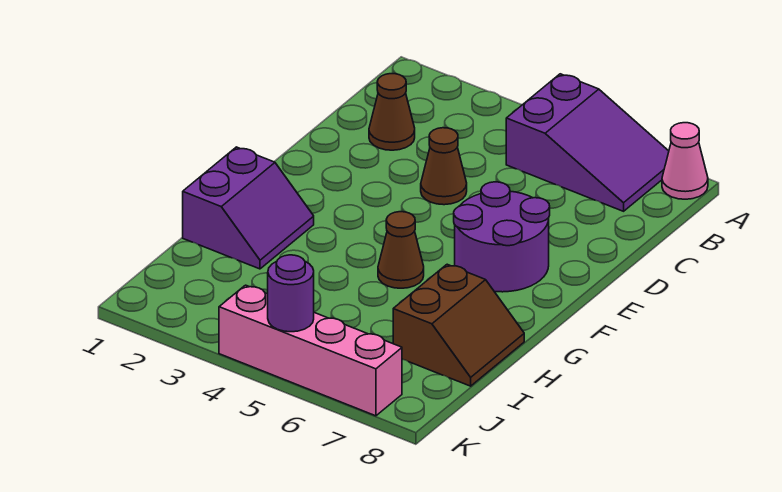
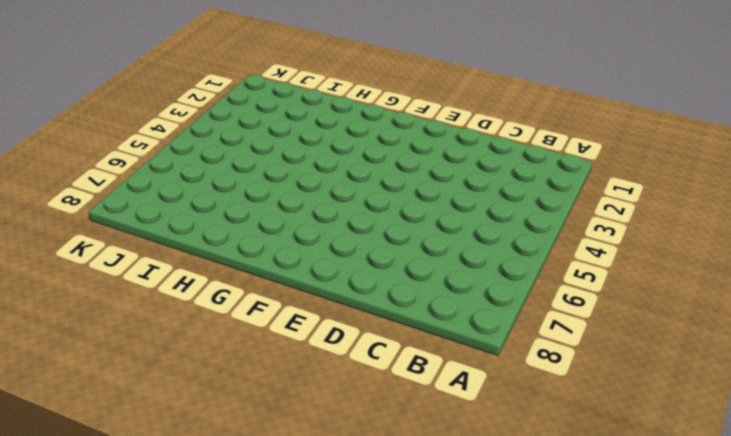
none -> purple 2x3 slope [506,74,669,211]
none -> pink 1x1 cone [662,123,708,199]

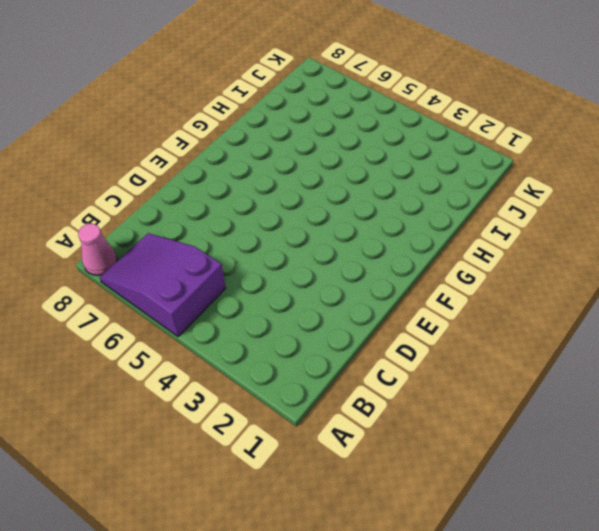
none -> brown 1x1 cone [369,74,415,150]
none -> brown 1x1 cone [421,128,467,205]

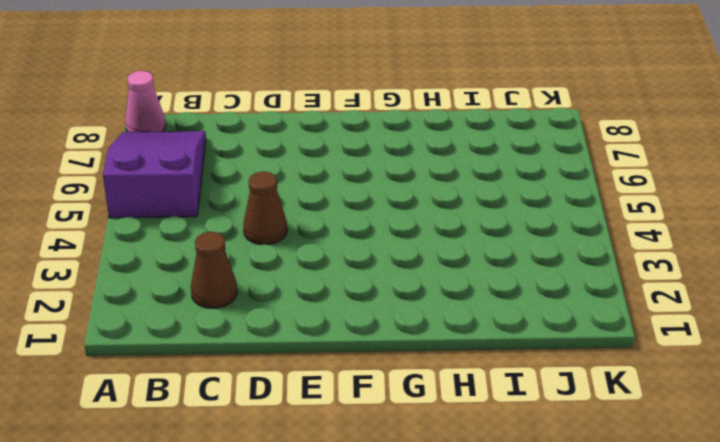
none -> purple 2x2 round brick [454,182,550,292]
none -> purple 2x2 slope [183,147,314,269]

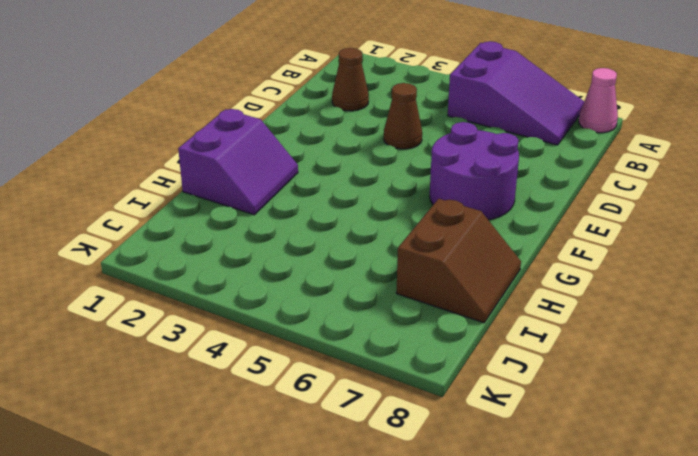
none -> brown 1x1 cone [378,212,424,288]
none -> pink 1x4 brick [219,285,402,416]

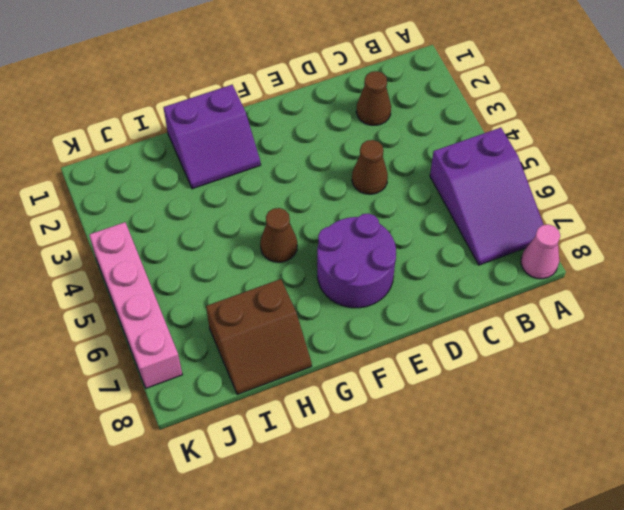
none -> purple 1x1 round brick [268,255,314,332]

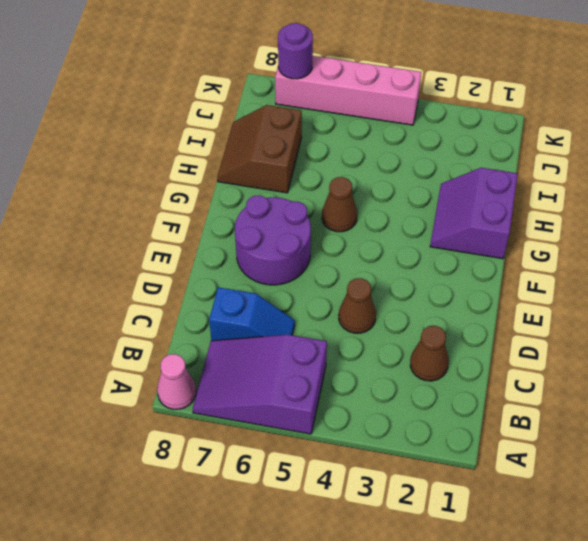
blue 1x2 slope [209,287,295,341] -> none
purple 1x1 round brick [278,23,313,79] -> purple 1x1 round brick moved to [268,255,314,332]

